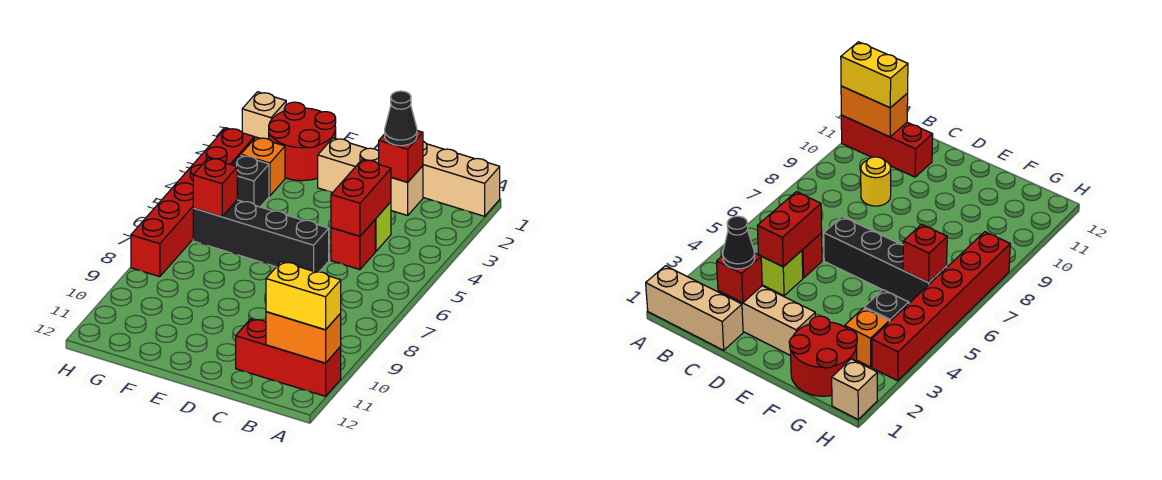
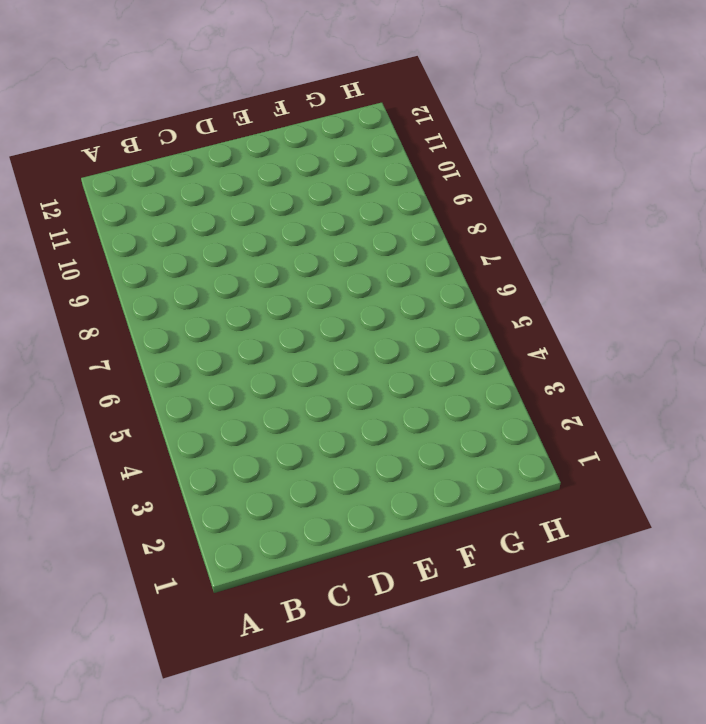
none -> tan 1x3 brick [423,141,500,216]
none -> red 1x3 brick [236,319,341,396]
none -> tan 1x3 brick [318,138,423,215]

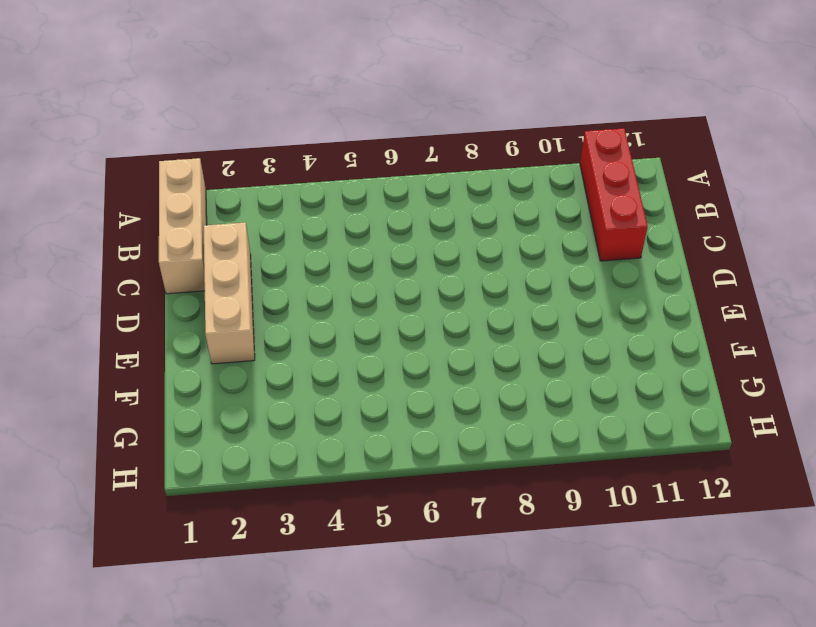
none -> lime 1x1 brick [375,202,391,252]
none -> red 1x1 brick [331,220,375,270]
none -> yellow 1x1 round brick [861,157,891,206]

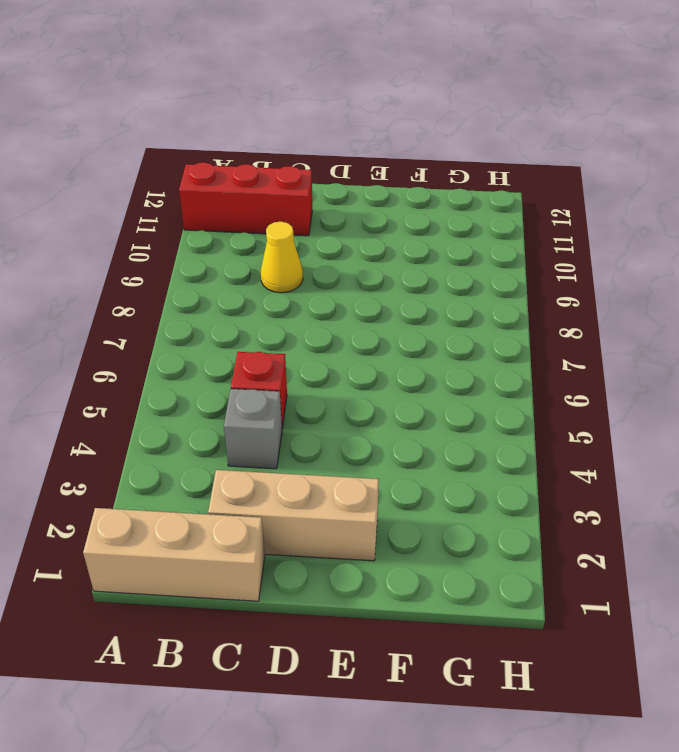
grey 1x1 brick [224,389,282,469] -> lime 1x1 brick [375,202,391,252]
yellow 1x1 cone [261,222,303,293] -> yellow 1x1 round brick [861,157,891,206]
none -> black 1x4 brick [193,200,329,272]
none -> red 2x2 round brick [269,102,336,181]
none -> orange 1x1 brick [241,137,285,196]

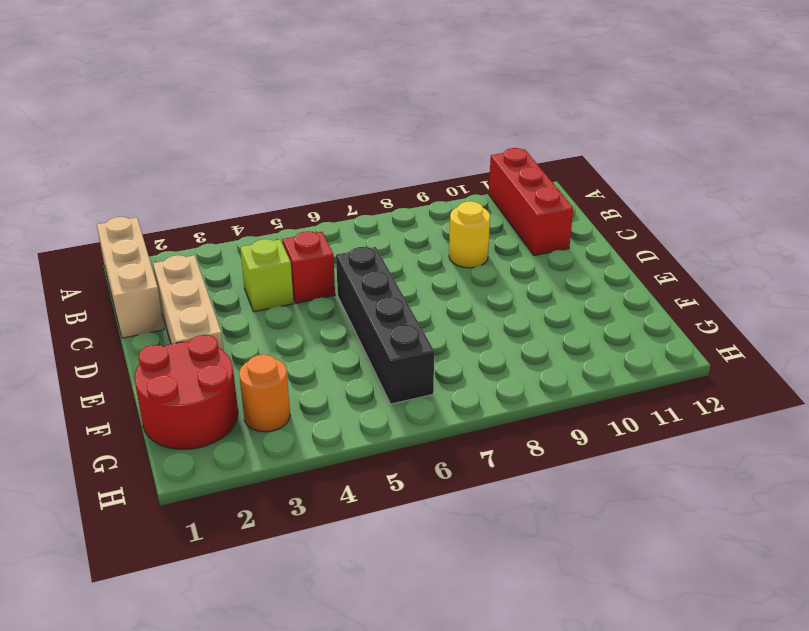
orange 1x1 round brick [239,355,290,432] -> orange 1x1 brick [241,137,285,196]
none -> black 1x1 brick [232,155,269,207]
none -> tan 1x1 brick [242,92,286,139]
none -> red 1x6 brick [131,128,255,277]

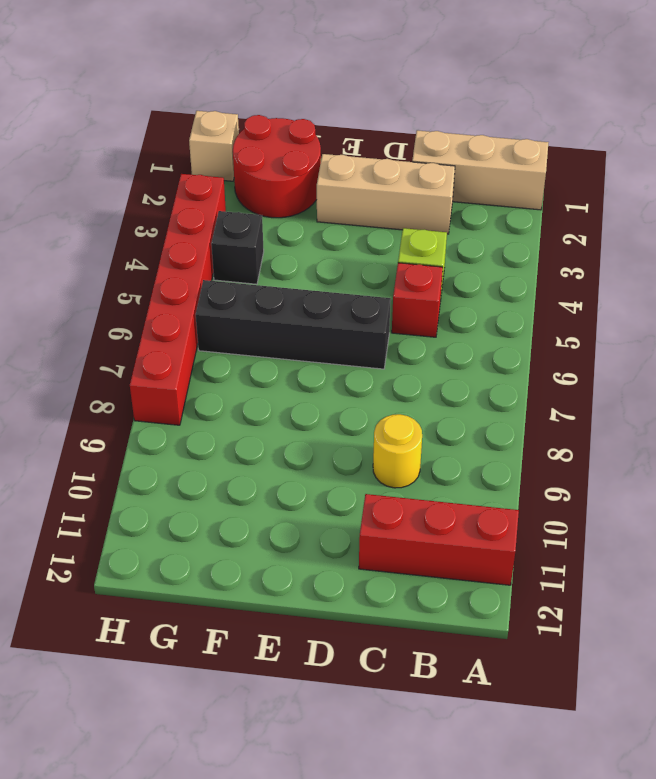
none -> orange 1x1 brick [241,137,285,196]
none -> orange 1x2 brick [266,312,341,363]
none -> red 1x1 brick [379,131,423,182]

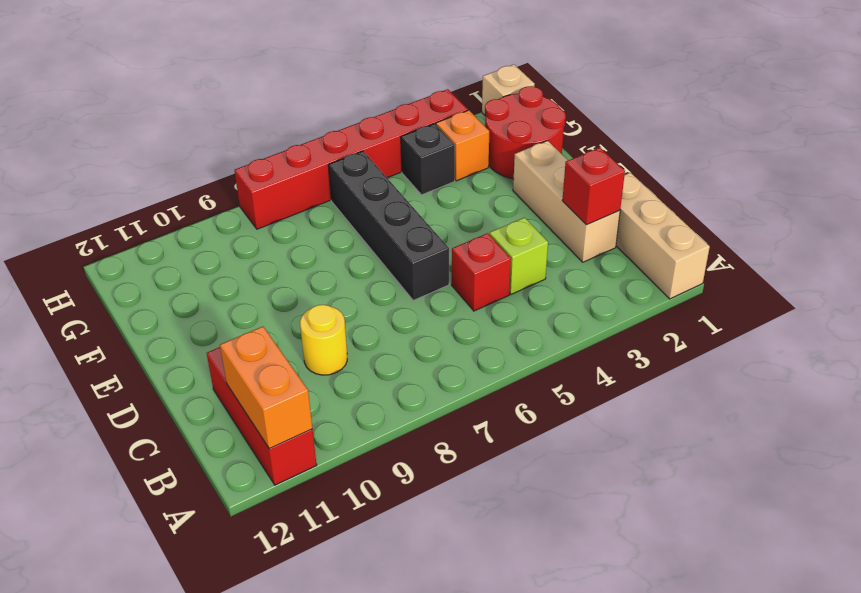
none -> red 1x2 brick [331,159,391,236]
none -> red 1x1 brick [193,158,237,217]
none -> yellow 1x2 brick [266,262,341,330]

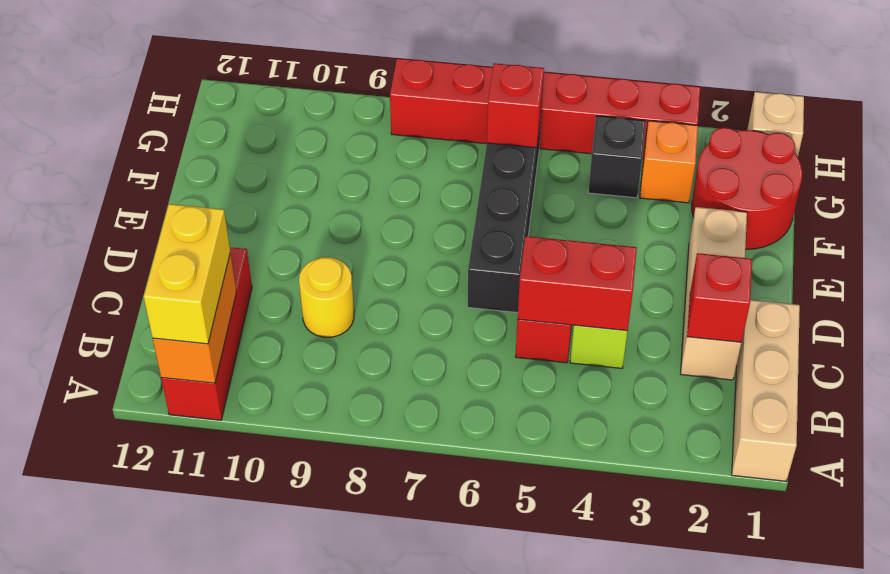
none -> black 1x1 cone [385,91,417,146]

